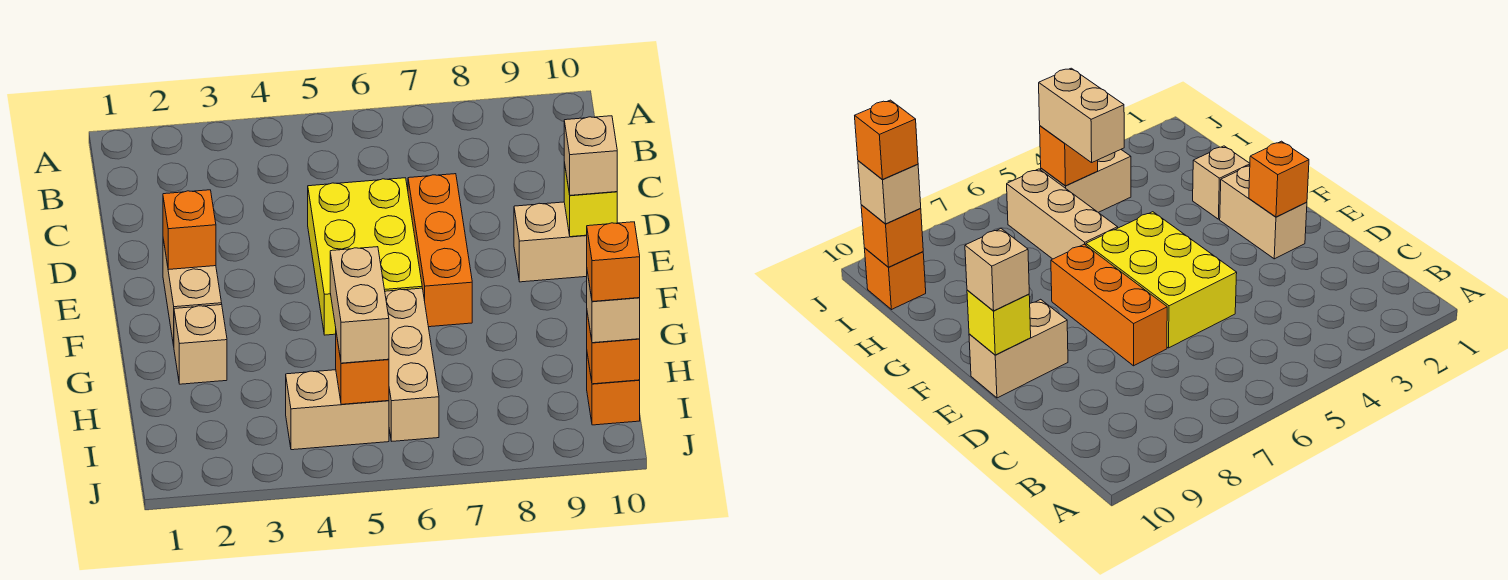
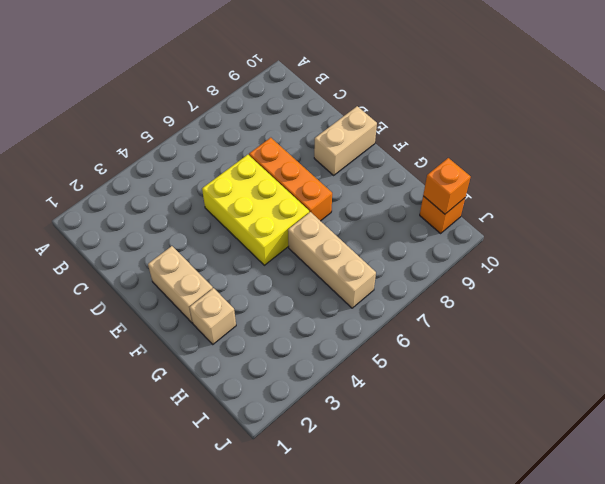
none -> tan 1x2 brick [286,370,389,450]
none -> orange 1x1 brick [163,190,216,270]
none -> yellow 1x1 brick [564,162,617,237]

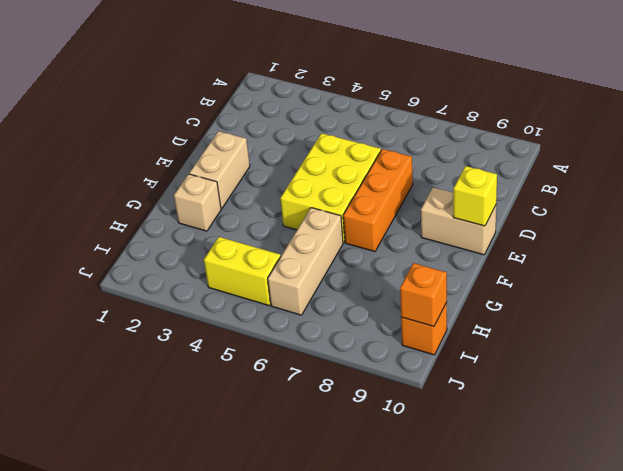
yellow 1x2 brick [204,237,281,306] -> tan 1x2 brick [286,370,389,450]
none -> orange 1x1 brick [163,190,216,270]
none -> orange 1x1 brick [336,333,389,404]
none -> tan 1x1 brick [564,116,617,195]

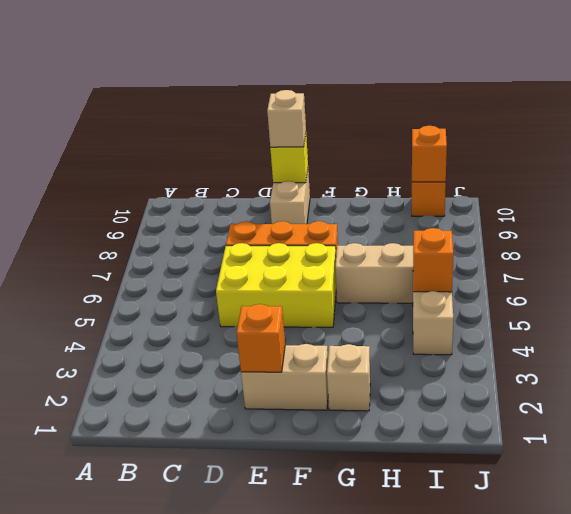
none -> tan 1x2 brick [330,247,389,363]
none -> tan 1x1 brick [587,272,640,343]
none -> orange 1x1 brick [586,222,640,301]

